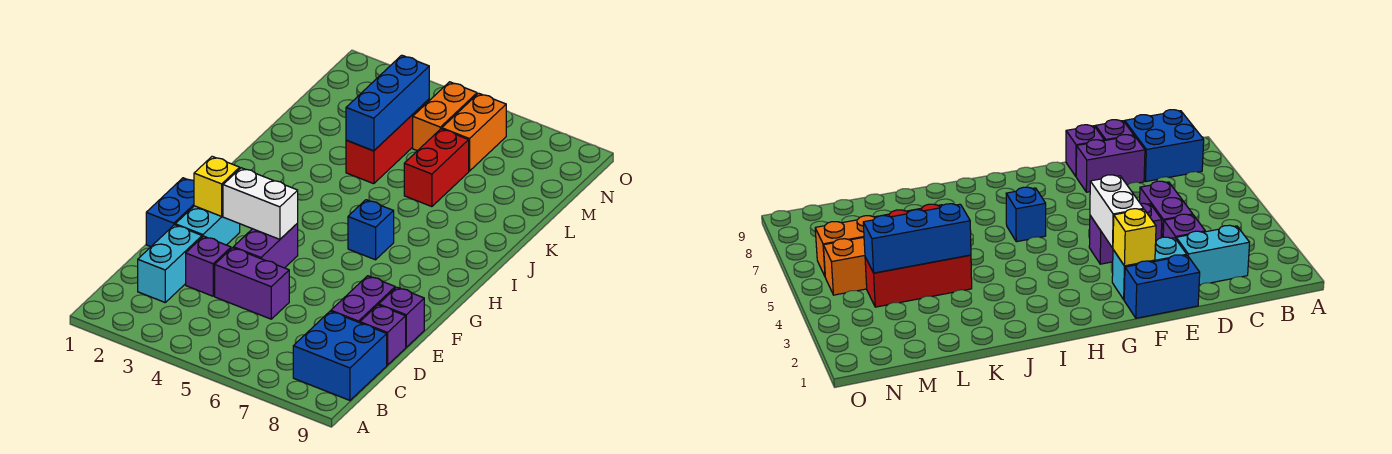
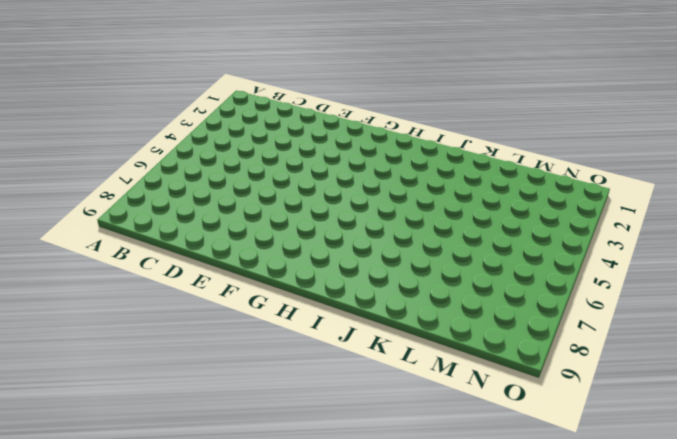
none -> blue 2x2 brick [293,311,387,400]
none -> cyan 1x2 brick [138,225,202,302]
none -> purple 1x1 brick [186,236,231,296]

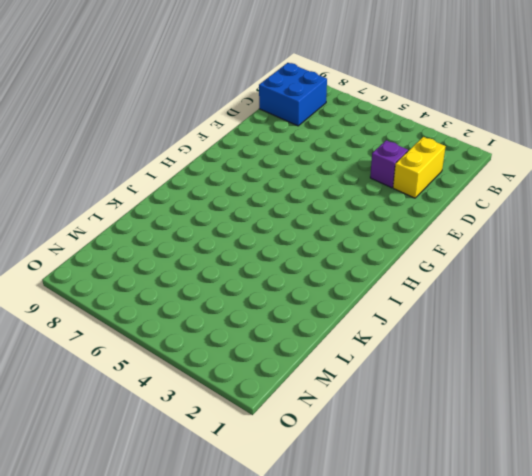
yellow 1x2 brick [393,137,446,198] -> cyan 1x2 brick [138,225,202,302]
none -> purple 1x2 brick [215,248,289,319]
none -> purple 1x2 brick [331,276,395,323]
none -> purple 1x1 brick [360,305,406,365]

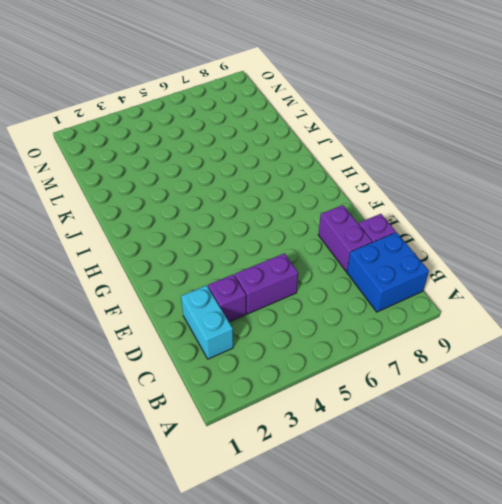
none -> blue 1x2 brick [146,178,194,247]
none -> cyan 1x2 brick [175,206,240,245]
none -> purple 1x2 brick [233,223,298,268]

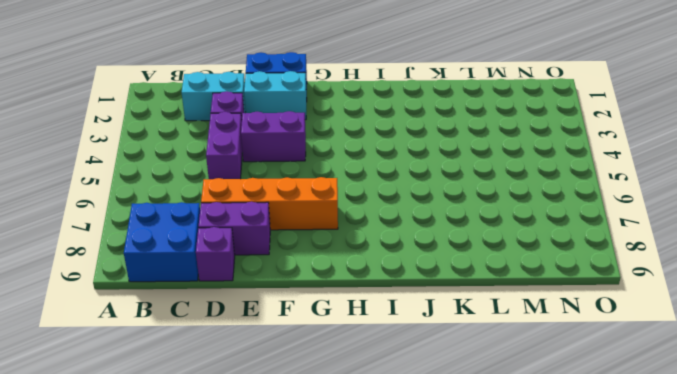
orange 1x4 brick [201,177,338,230] -> none
none -> purple 1x1 brick [379,287,424,347]
none -> blue 1x1 brick [348,200,394,260]
none -> red 1x3 brick [346,99,429,184]

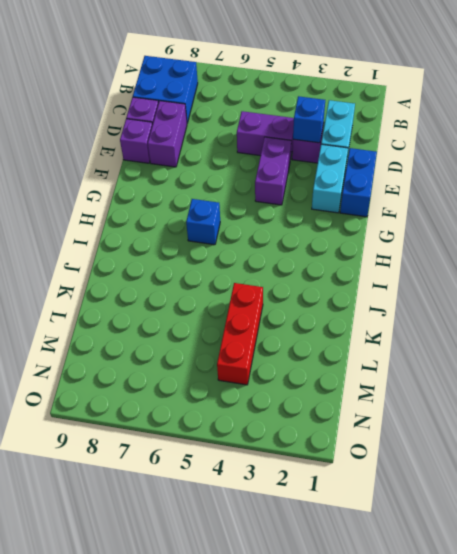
blue 1x1 brick [293,96,325,143] -> none
none -> red 1x2 brick [404,129,469,207]
none -> orange 1x2 brick [413,82,477,151]
none -> orange 1x2 brick [442,93,506,171]

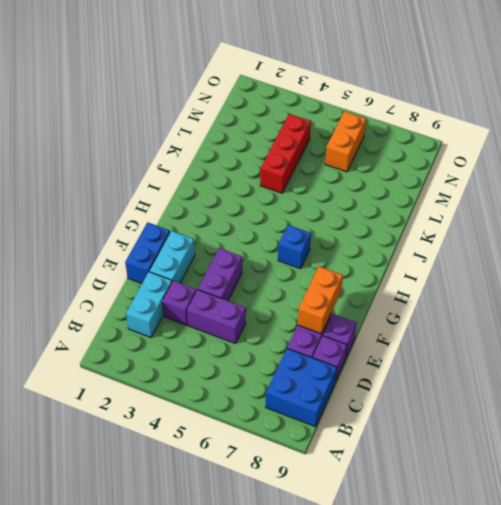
orange 1x2 brick [298,267,343,334] -> orange 1x2 brick moved to [413,82,477,151]
none -> red 1x2 brick [404,129,469,207]
none -> yellow 1x1 brick [194,156,240,216]
none -> white 1x2 brick [223,168,298,239]

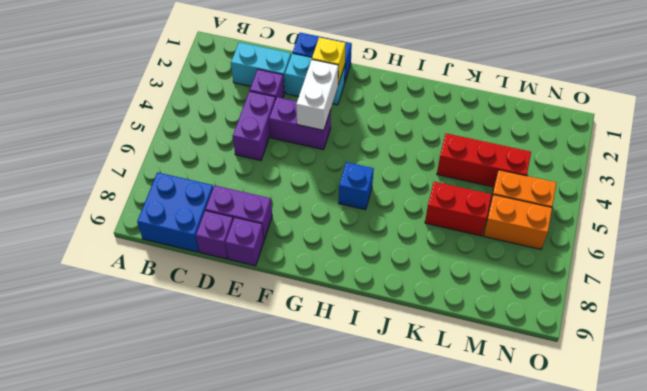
none -> blue 1x3 brick [346,55,429,151]

